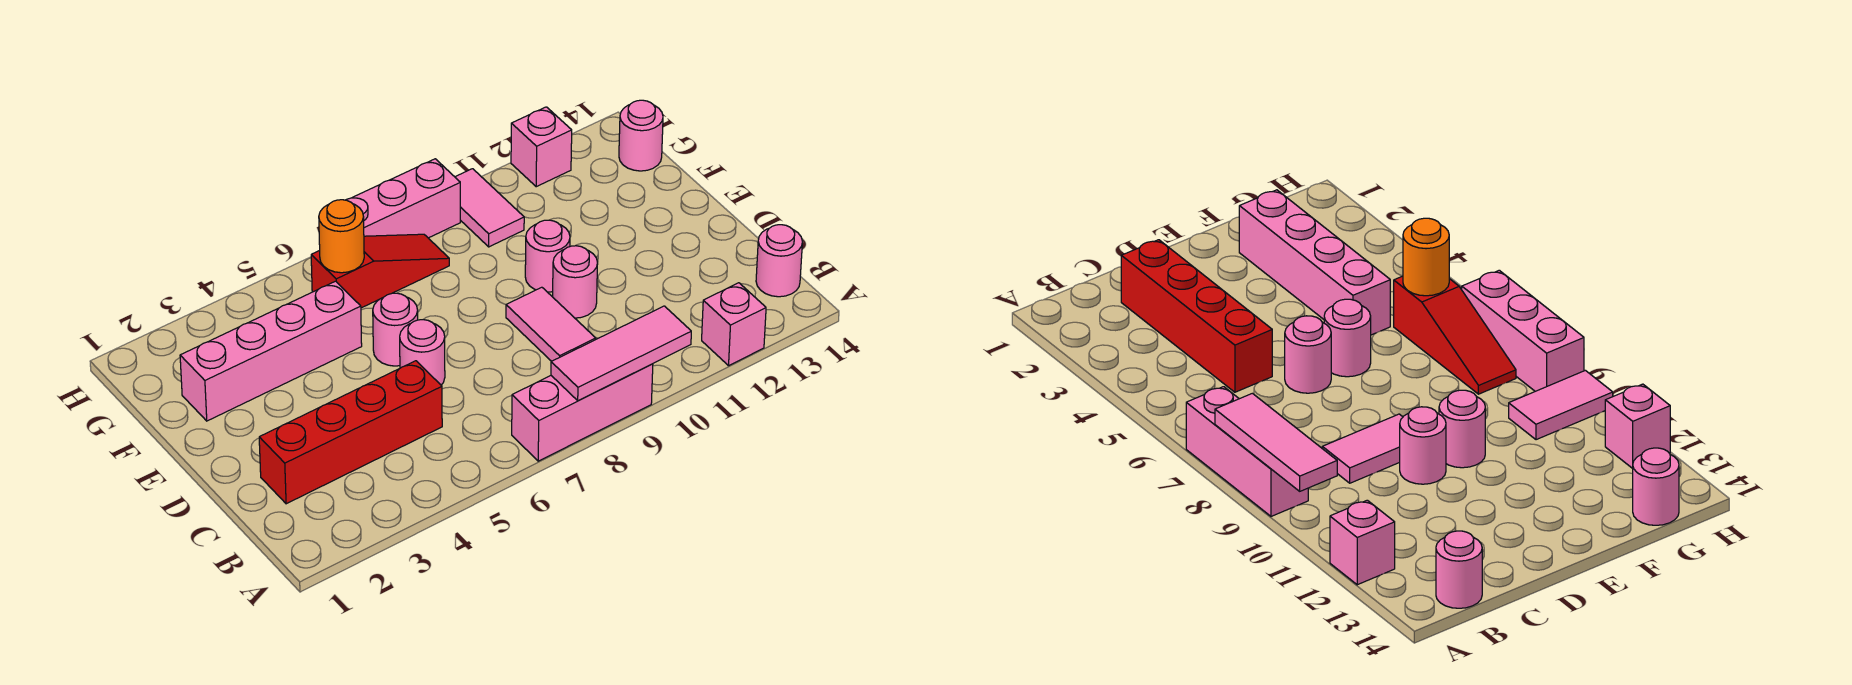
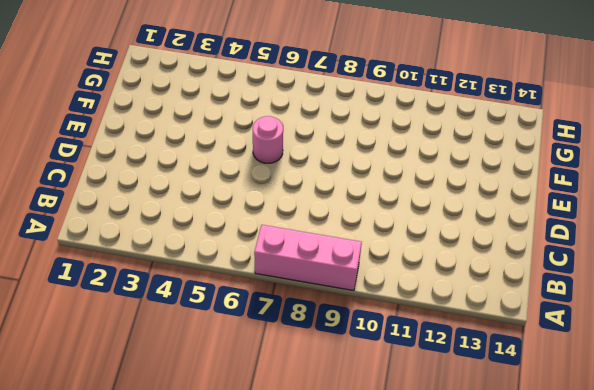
none -> pink 1x1 brick [702,283,766,366]
none -> pink 1x1 round brick [756,225,802,297]
none -> red 1x4 brick [259,361,442,504]

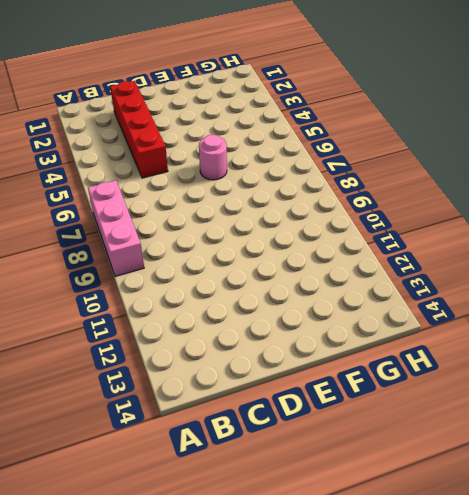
none -> pink 1x1 brick [702,283,766,366]
none -> pink 1x1 round brick [756,225,802,297]
none -> pink 1x2 tile [506,287,596,361]

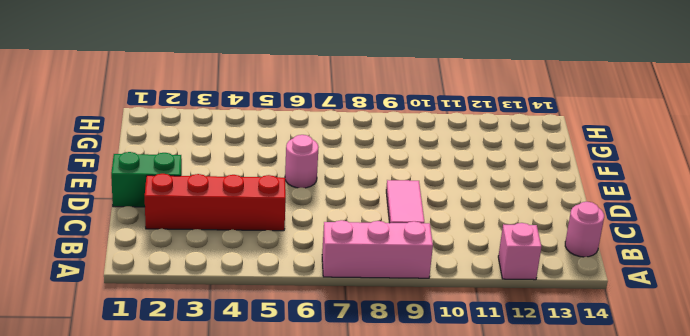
green 1x2 brick [111,152,182,207] -> none
none -> pink 1x1 round brick [400,320,445,385]
none -> pink 1x1 round brick [553,246,598,318]
none -> pink 1x1 round brick [525,220,570,292]

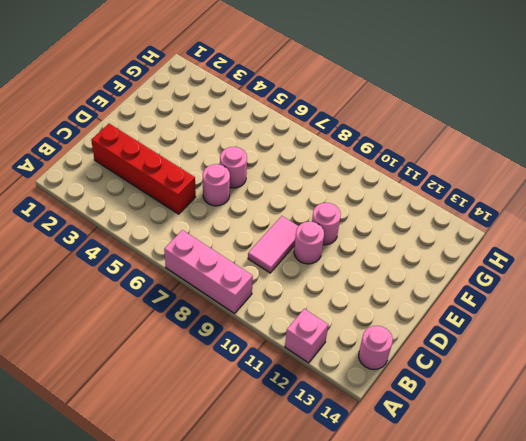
none -> pink 1x4 brick [180,281,362,421]
none -> red 1x3 slope [311,234,449,308]
none -> pink 1x2 tile [455,169,524,247]

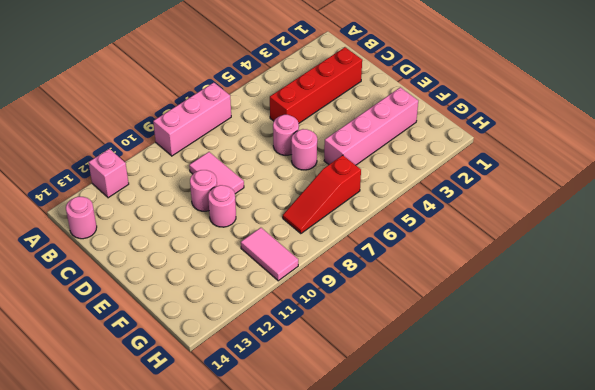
none -> pink 1x1 round brick [619,100,663,171]
none -> pink 1x3 brick [346,159,460,238]
none -> pink 1x1 brick [511,107,572,187]

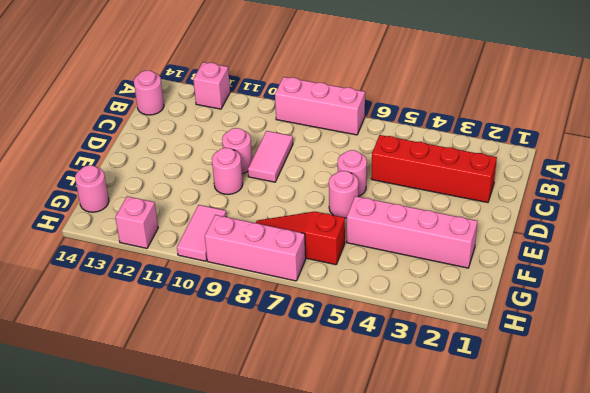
none -> pink 1x3 tile [551,306,691,401]
none -> orange 1x1 round brick [319,200,364,273]

